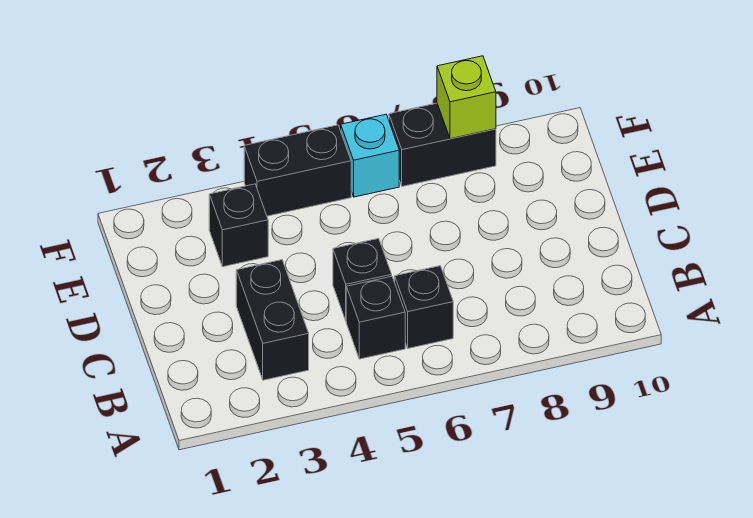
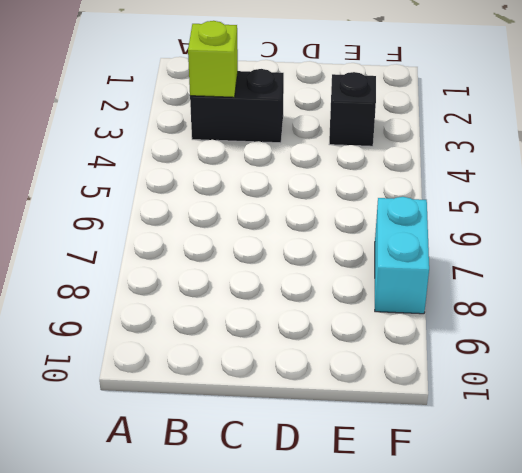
lime 1x1 brick [188,21,238,97] -> lime 1x1 brick moved to [437,56,496,139]
cyan 1x2 brick [375,197,429,314] -> black 1x2 brick [389,103,496,186]
none -> black 1x1 brick [346,276,405,359]
none -> black 1x1 brick [395,266,453,348]

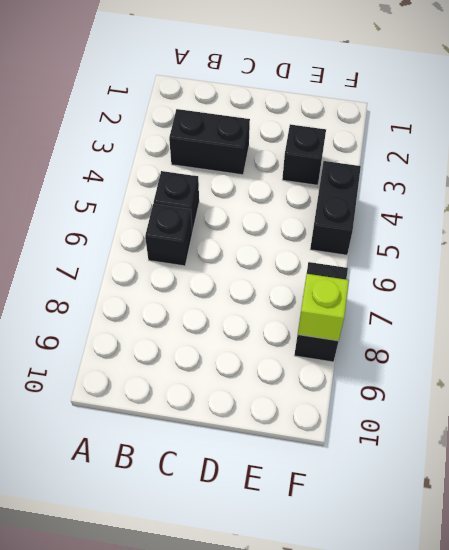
none -> black 1x1 brick [333,238,392,320]
none -> cyan 1x1 brick [341,114,399,197]

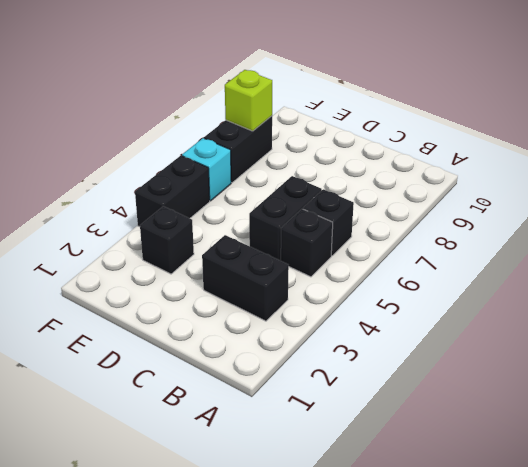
black 1x2 brick [249,176,322,261] -> black 1x1 brick [333,238,392,320]

